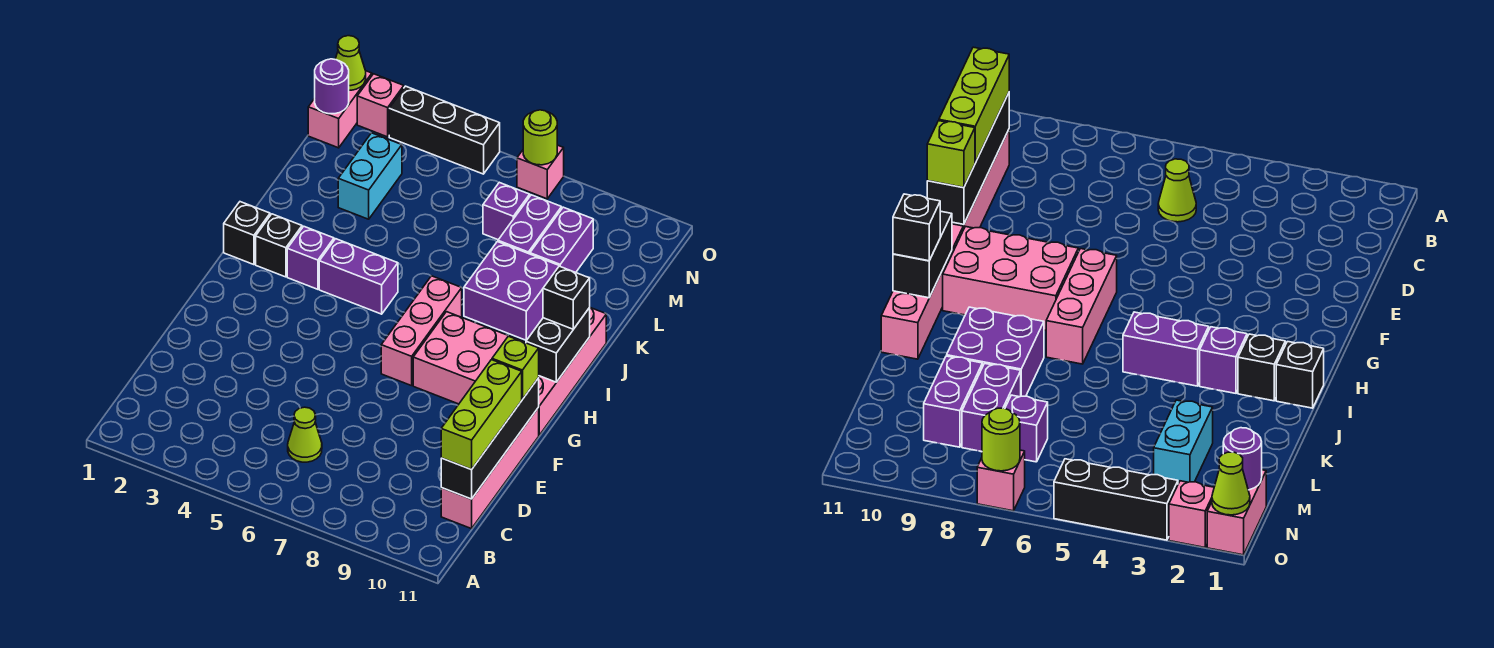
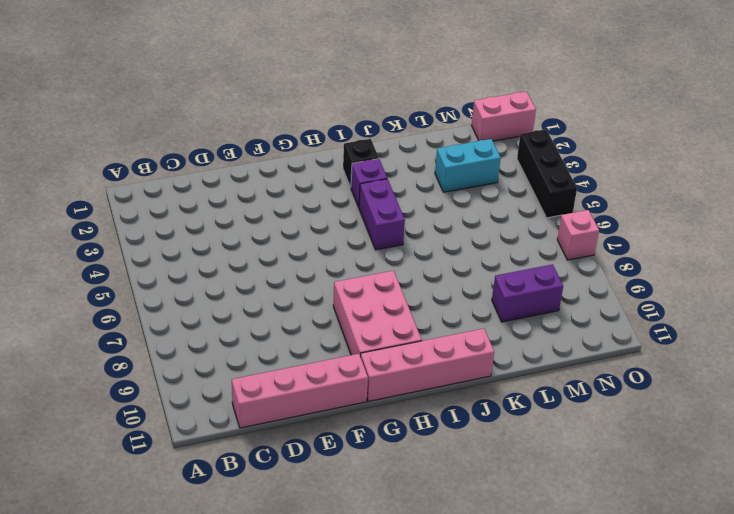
none -> lime 1x1 cone [288,407,322,462]
none -> pink 1x3 brick [381,276,462,386]
none -> black 1x1 brick [224,202,270,265]

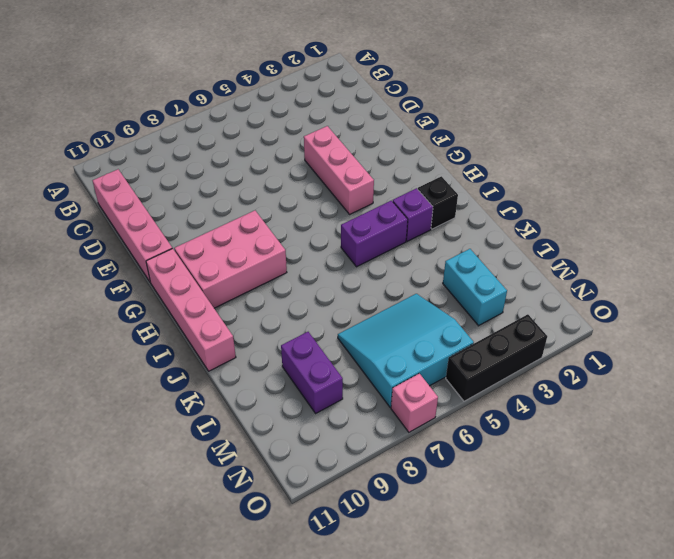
pink 1x3 brick [304,126,374,214] -> pink 1x3 brick moved to [381,276,462,386]
cyan 3x3 slope [338,294,474,407] -> purple 1x1 brick [483,182,530,240]
none -> lime 1x1 cone [288,407,322,462]
none -> black 1x1 brick [224,202,270,265]
none -> purple 2x2 brick [464,242,559,340]

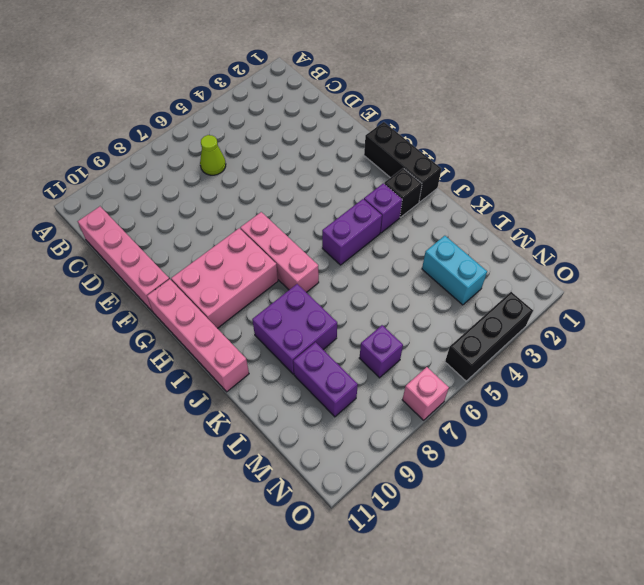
black 1x3 brick [364,122,441,202] -> black 1x1 brick [224,202,270,265]
none -> purple 1x2 brick [498,195,562,254]
none -> pink 1x2 brick [308,71,372,148]
none -> pink 1x1 brick [357,74,404,137]

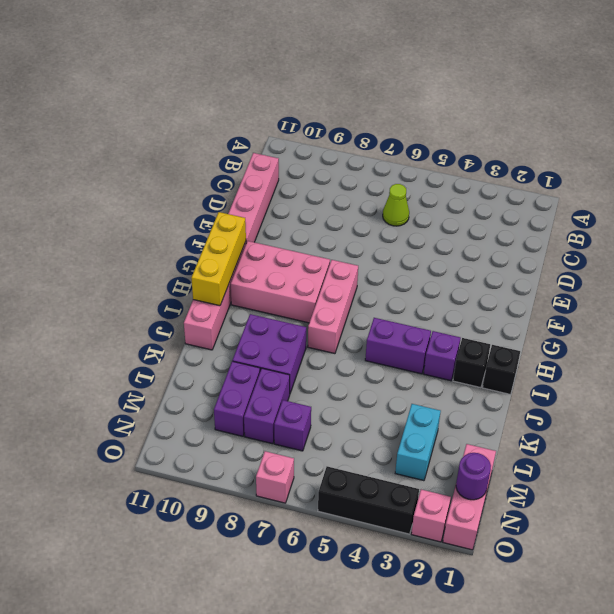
yellow 1x3 brick [191,212,246,306] -> black 1x2 brick [526,308,590,382]
pink 1x3 brick [443,444,496,550] -> pink 1x2 brick [308,71,372,148]
none -> black 1x4 brick [441,378,539,499]
none -> lime 1x1 cone [335,36,366,90]
none -> lime 1x1 round brick [523,110,557,165]

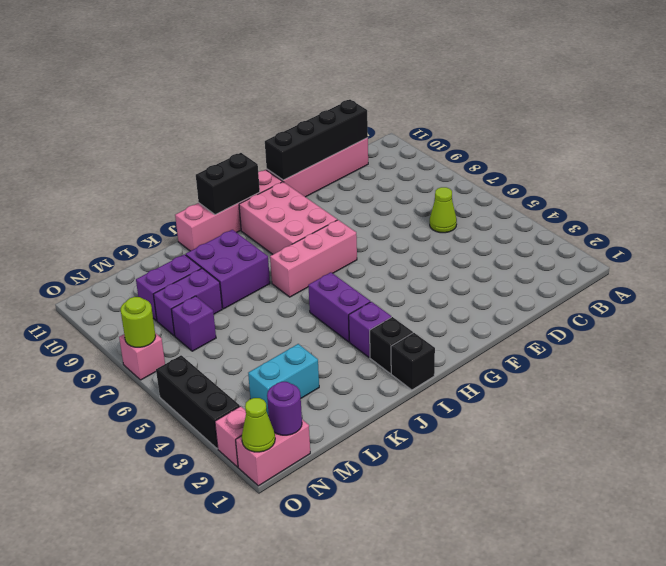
none -> lime 1x3 brick [441,360,522,470]
none -> lime 1x1 brick [492,336,539,400]
none -> black 1x1 brick [543,266,590,329]

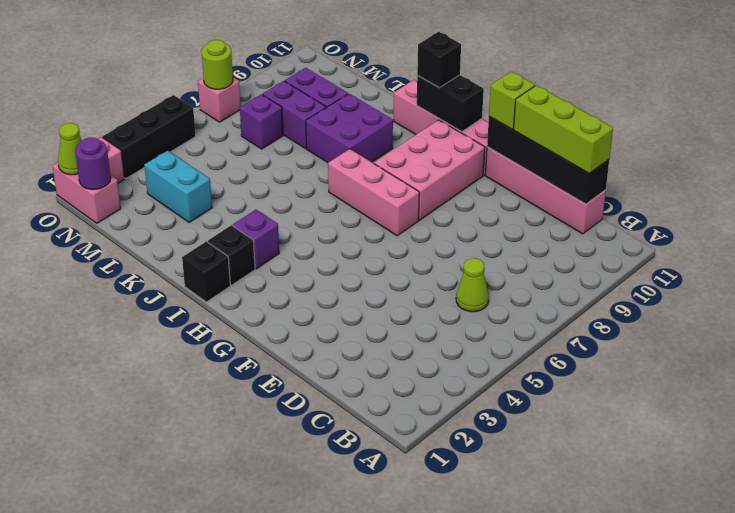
none -> purple 1x2 brick [319,239,398,314]

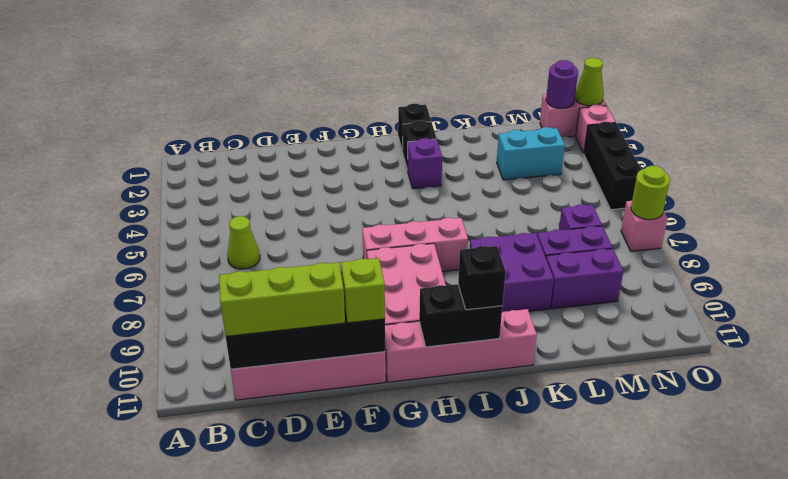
none -> purple 1x2 brick [319,239,398,314]

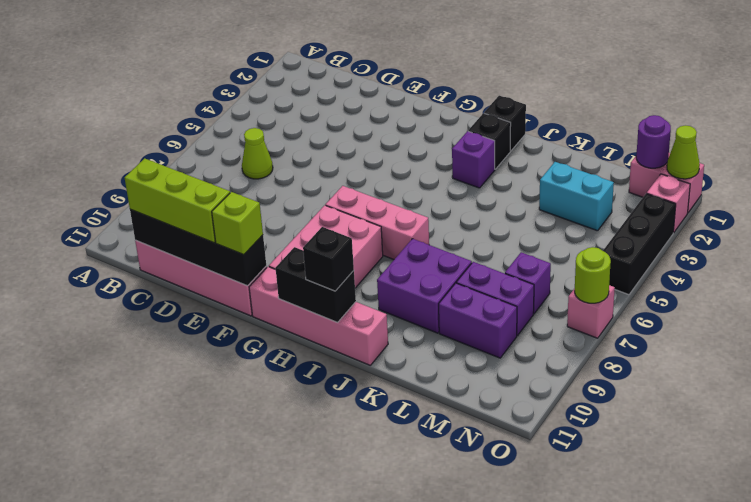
none -> purple 1x2 brick [319,239,398,314]

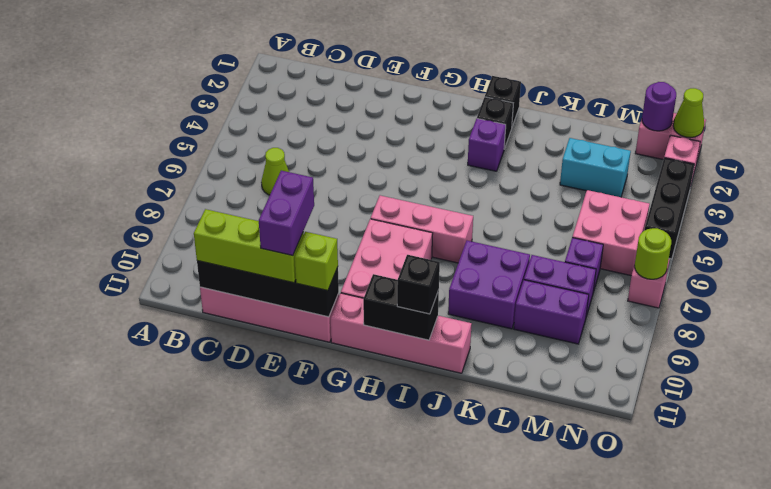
purple 1x2 brick [259,171,314,256] -> purple 1x2 brick moved to [319,239,398,314]
pink 2x2 brick [572,190,650,276] -> none

